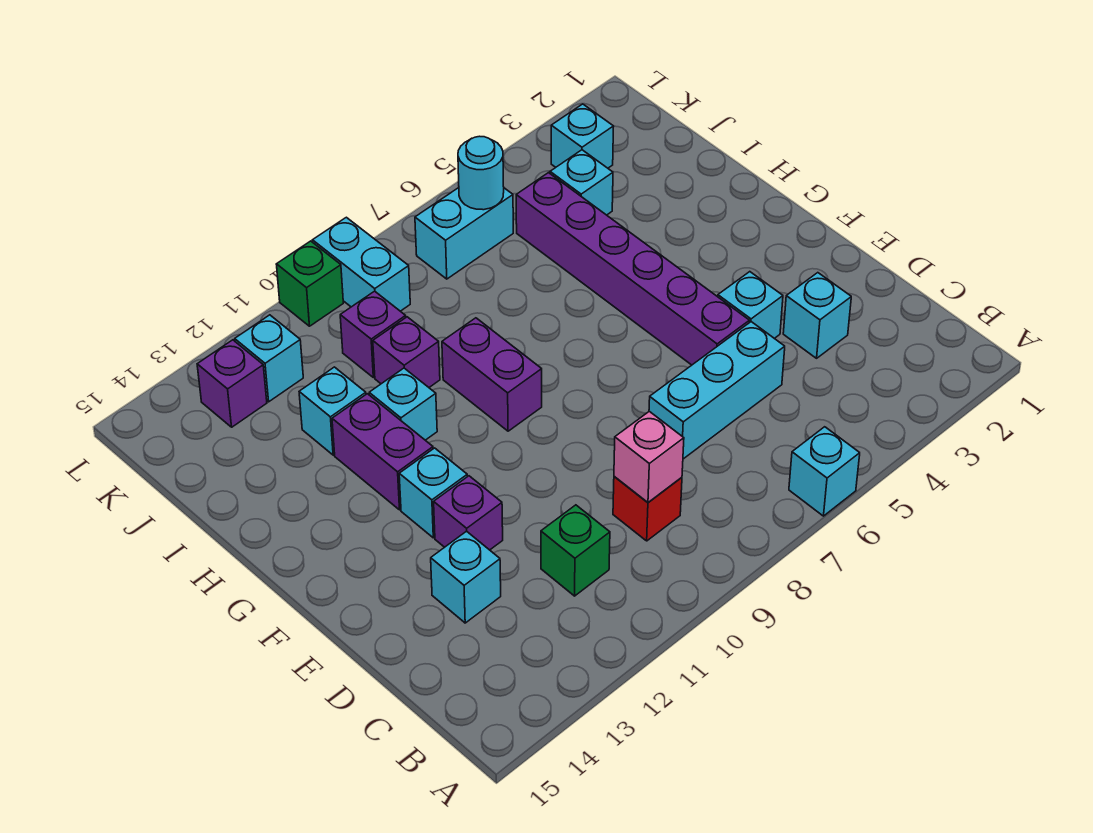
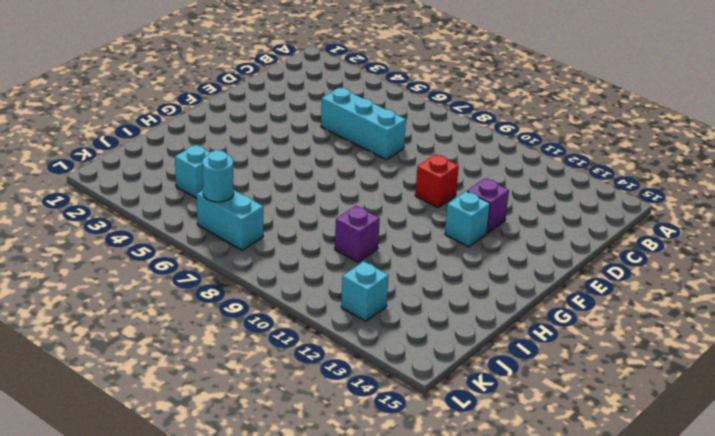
red 1x1 brick [415,154,459,208] -> red 1x1 brick moved to [613,476,682,541]
none -> cyan 1x1 brick [789,427,860,516]
none -> green 1x1 brick [541,505,610,596]
none -> cyan 1x1 brick [783,273,851,358]

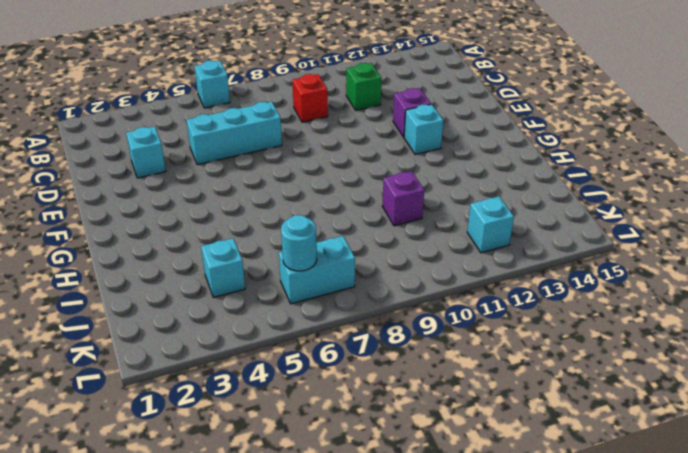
none -> cyan 1x1 brick [431,531,501,623]
none -> cyan 1x1 brick [718,272,783,338]
none -> purple 1x6 brick [516,173,749,365]

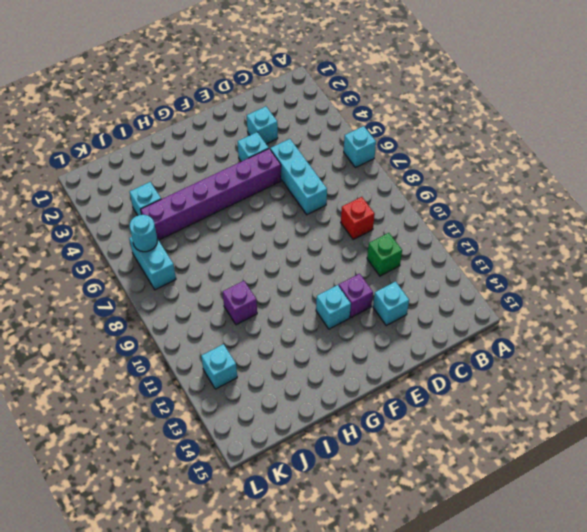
none -> purple 1x2 brick [442,318,542,431]
none -> purple 1x2 brick [332,394,433,510]
none -> cyan 1x1 brick [369,368,437,440]

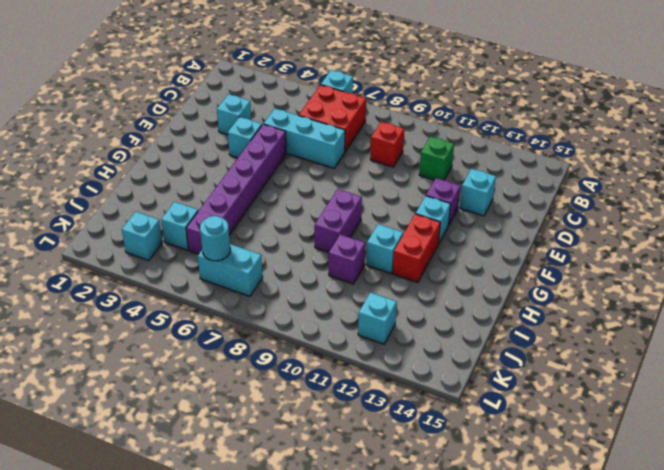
red 2x2 brick [299,85,366,152] -> none
red 1x2 brick [393,214,440,282] -> purple 1x2 brick [332,394,433,510]
none -> cyan 1x1 brick [299,367,366,455]
none -> purple 1x1 brick [340,291,406,378]
none -> cyan 1x2 brick [313,217,410,311]

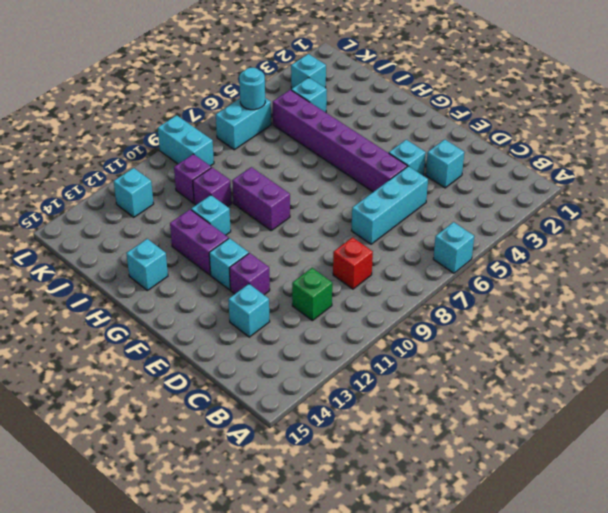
cyan 1x1 brick [126,239,168,290] -> cyan 1x1 brick moved to [299,367,366,455]
none -> purple 1x1 brick [197,340,267,427]
none -> green 1x1 brick [276,241,343,326]
none -> pink 1x1 brick [614,411,684,502]

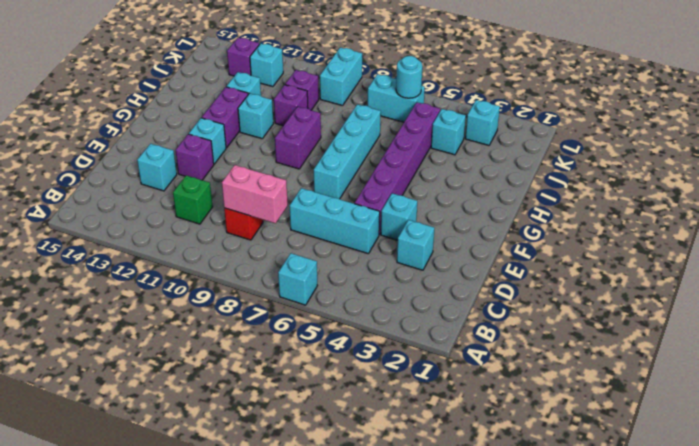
pink 1x2 brick [222,165,288,223] -> pink 1x1 brick [614,411,684,502]
cyan 1x4 brick [314,104,381,199] -> none
none -> green 1x1 brick [276,241,343,326]

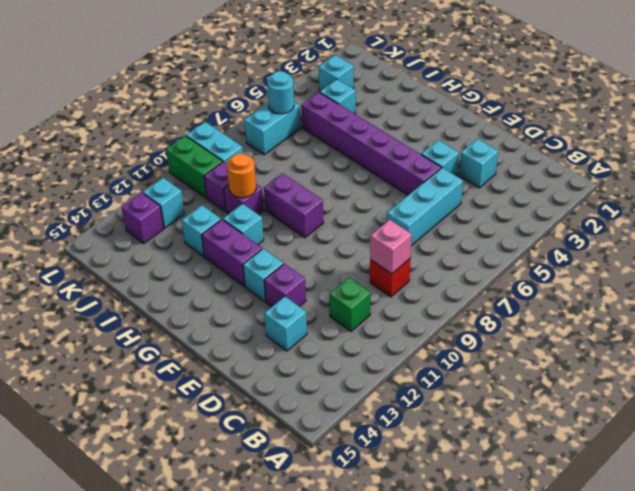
orange 1x1 round brick [227,154,256,198] -> none
green 1x2 brick [166,136,222,198] -> green 1x1 brick [276,241,343,326]
none -> cyan 1x1 brick [789,427,860,516]

